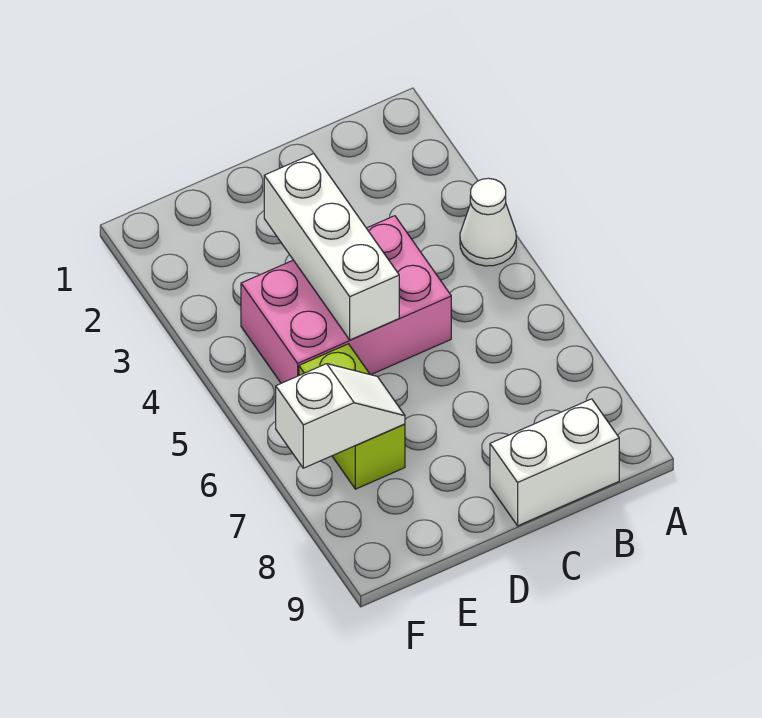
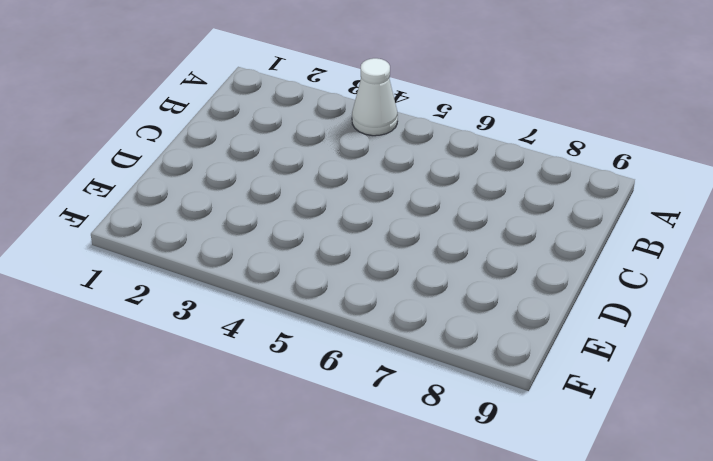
none -> white 1x2 brick [490,399,619,526]
none -> pink 2x3 brick [241,216,451,383]

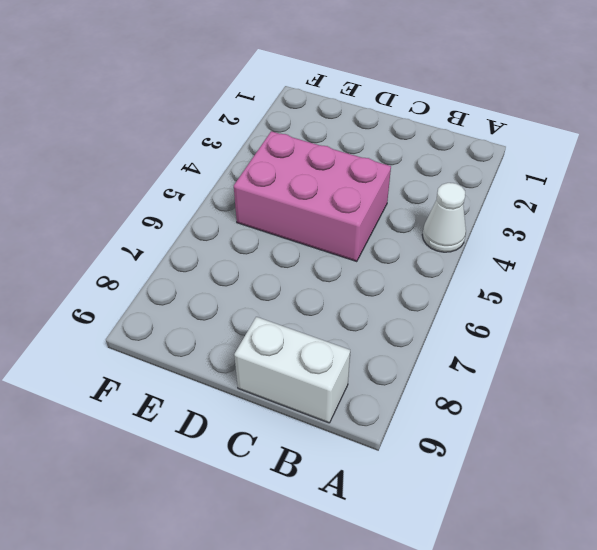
none -> lime 1x2 brick [299,344,405,489]
none -> white 1x3 brick [264,153,399,340]

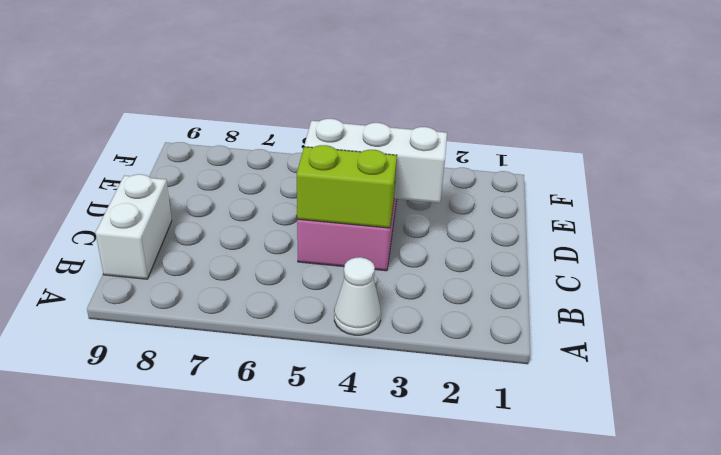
lime 1x2 brick [297,145,397,228] -> lime 1x2 brick moved to [299,344,405,489]
none -> white 1x2 slope [276,364,405,468]

